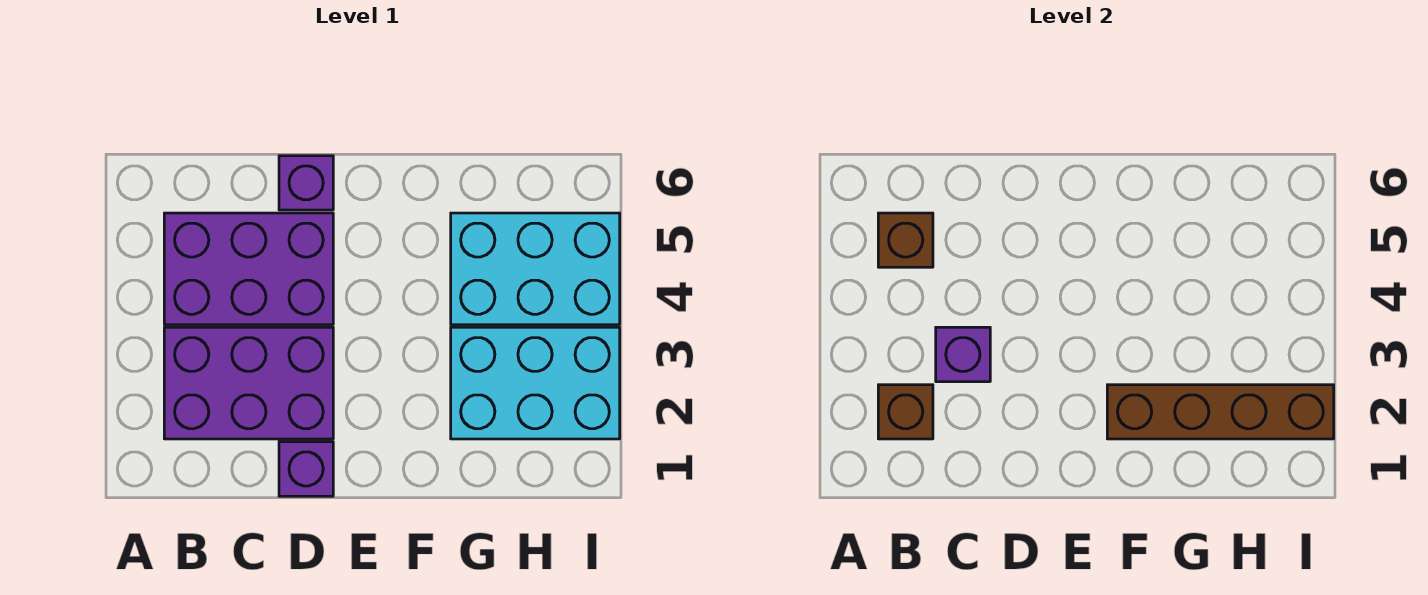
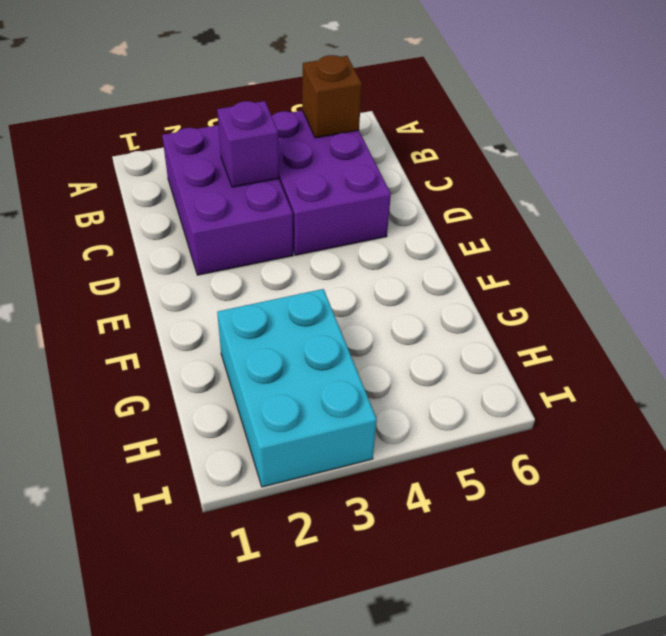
none -> purple 1x1 brick [279,442,333,496]
none -> purple 1x1 brick [279,156,333,210]

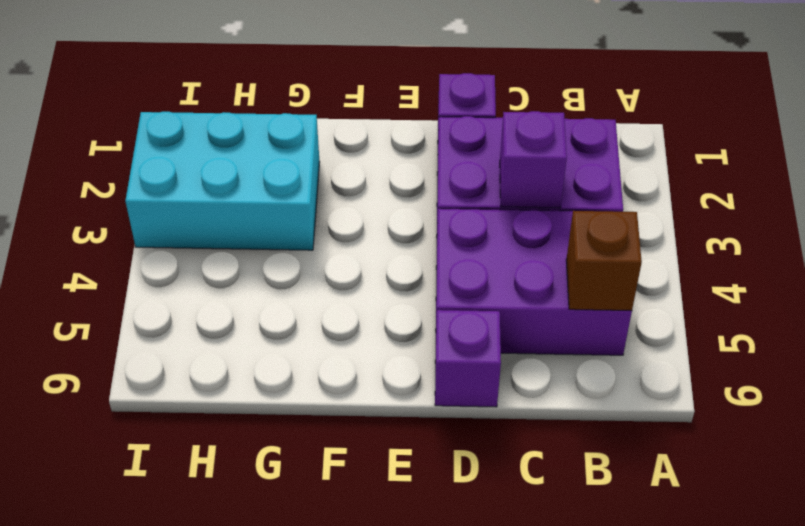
none -> cyan 2x3 brick [451,213,620,325]
none -> brown 1x1 brick [878,385,933,439]

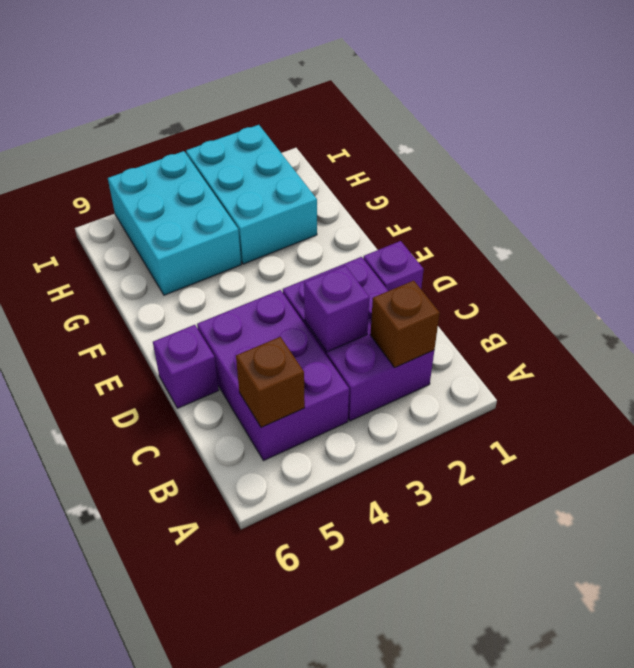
none -> brown 1x4 brick [1107,385,1334,439]

